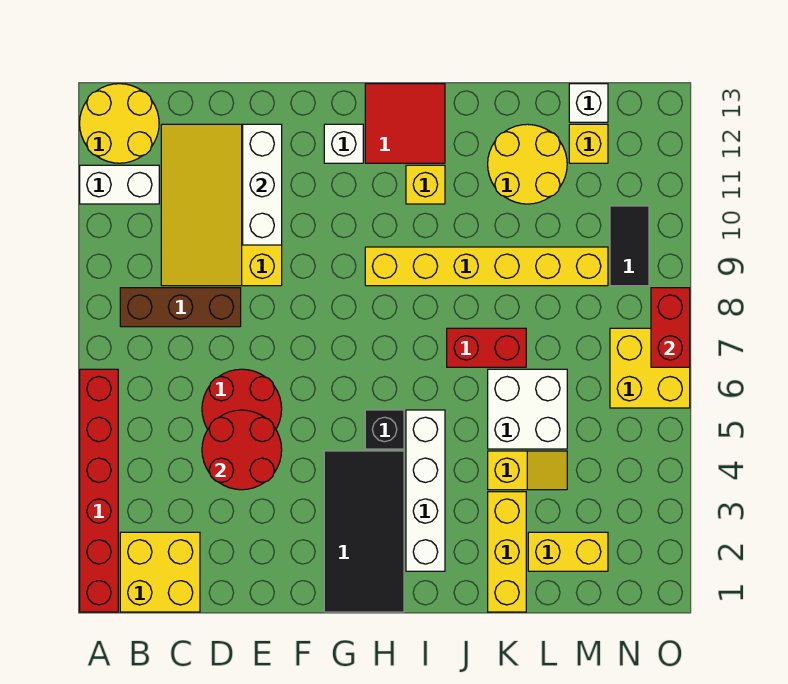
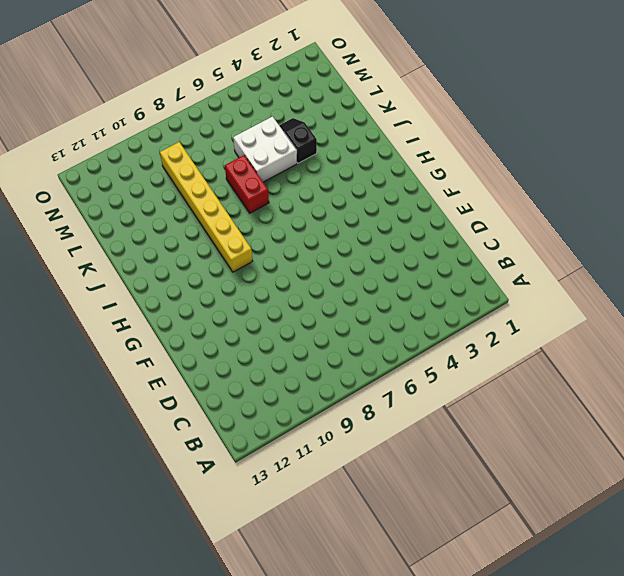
black 1x2 slope [279,118,317,163] -> yellow 1x2 slope [488,451,567,490]
none -> red 1x6 brick [80,369,118,612]
none -> white 1x2 brick [80,165,159,204]
none -> yellow 2x2 round brick [80,84,159,163]

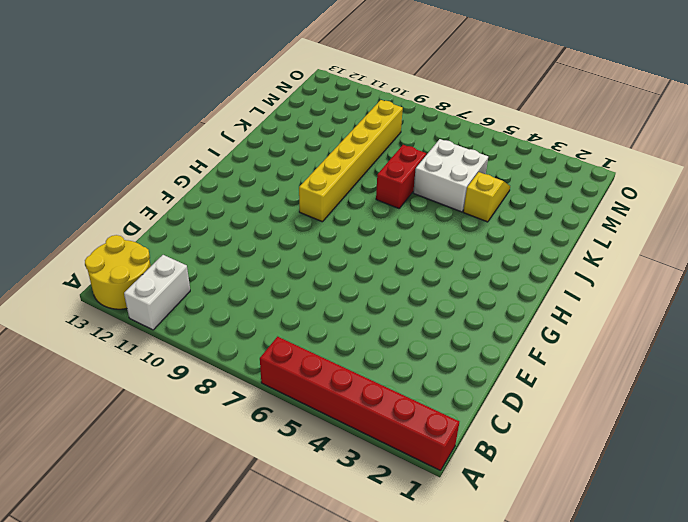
none -> yellow 2x2 brick [120,532,200,612]
none -> brown 1x3 brick [120,288,241,327]
none -> yellow 3x4 slope [161,124,282,286]

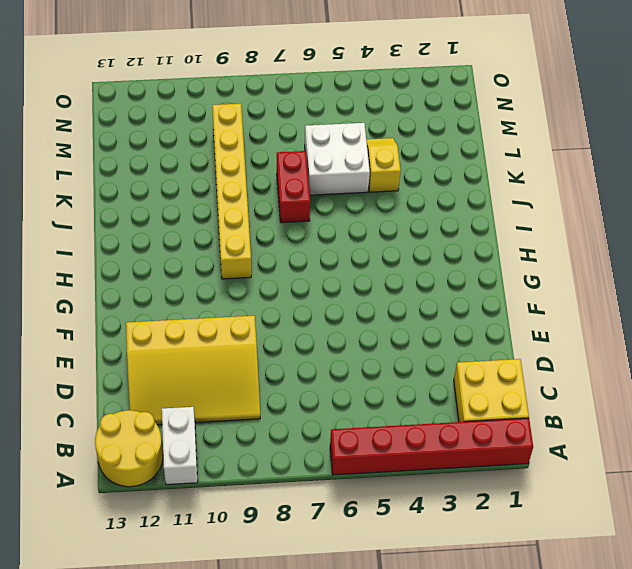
none -> brown 1x3 brick [120,288,241,327]
none -> red 2x2 round brick [202,369,282,429]
none -> black 2x4 tile [324,451,404,612]

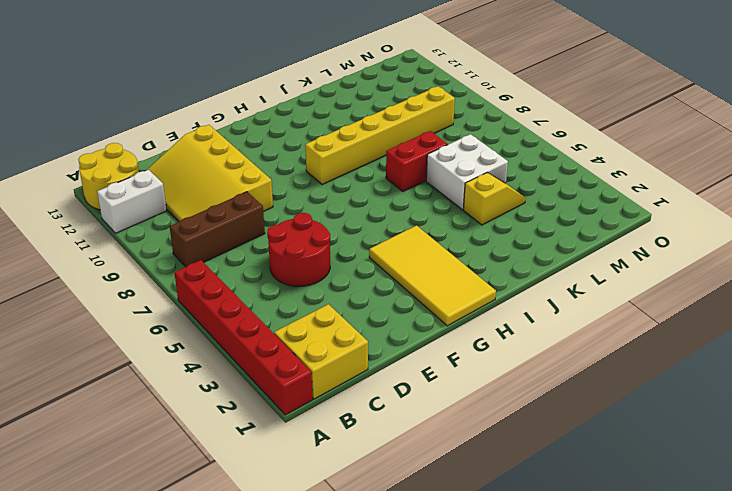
yellow 2x4 tile [369,225,496,326] -> black 2x4 tile [324,451,404,612]
none -> white 1x1 brick [324,124,363,163]
none -> black 1x1 brick [365,410,404,449]
none -> red 2x2 tile [365,84,445,163]

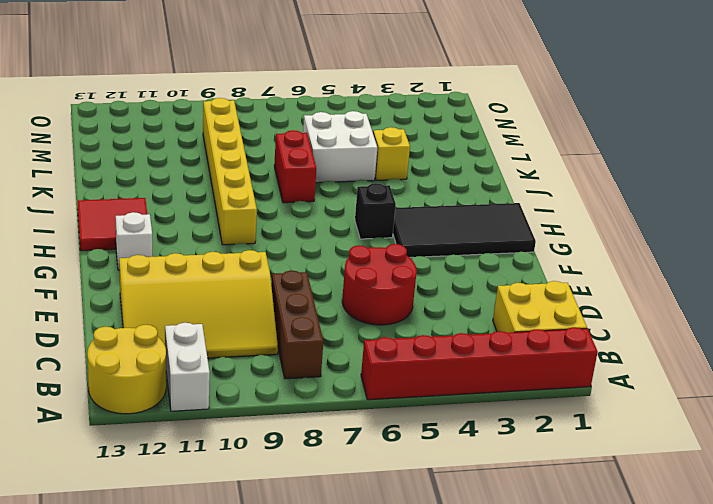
none -> white 1x4 brick [406,410,445,571]
none -> yellow 1x1 brick [406,165,445,204]
none -> yellow 1x3 brick [488,492,526,612]

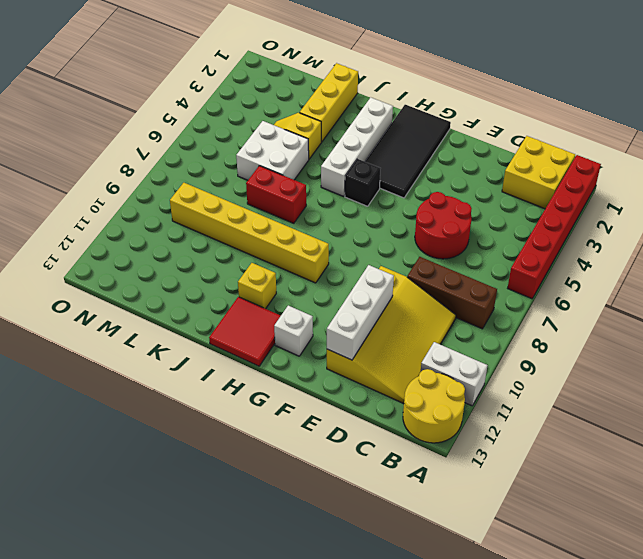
none -> yellow 2x2 round brick [488,124,567,204]
none -> yellow 1x2 brick [528,532,608,571]
none -> yellow 1x1 brick [569,124,608,163]

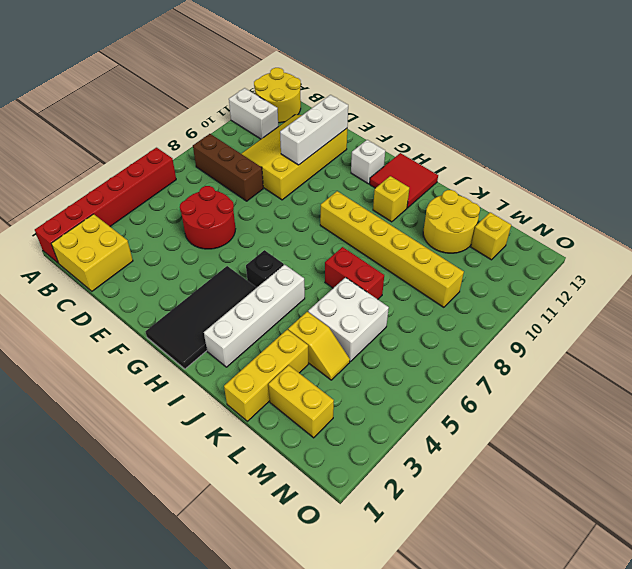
none -> white 1x1 brick [569,84,608,122]
none -> yellow 2x2 brick [610,328,690,408]
none -> black 1x2 tile [610,206,649,286]

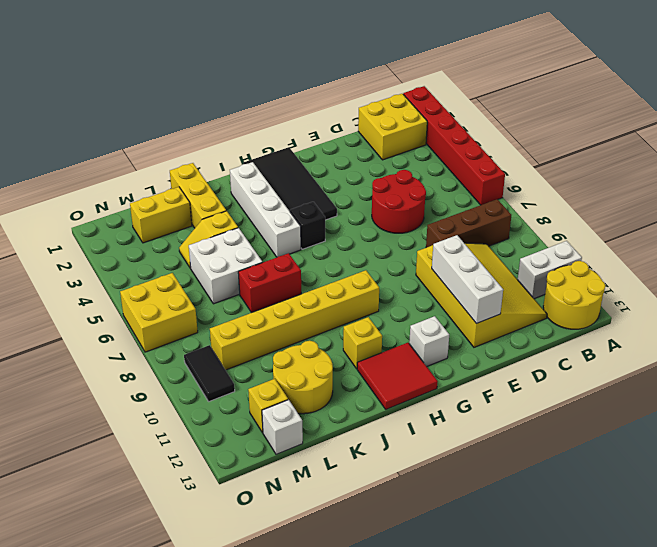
none -> red 2x2 round brick [202,410,282,490]
none -> red 1x2 brick [651,288,690,367]

